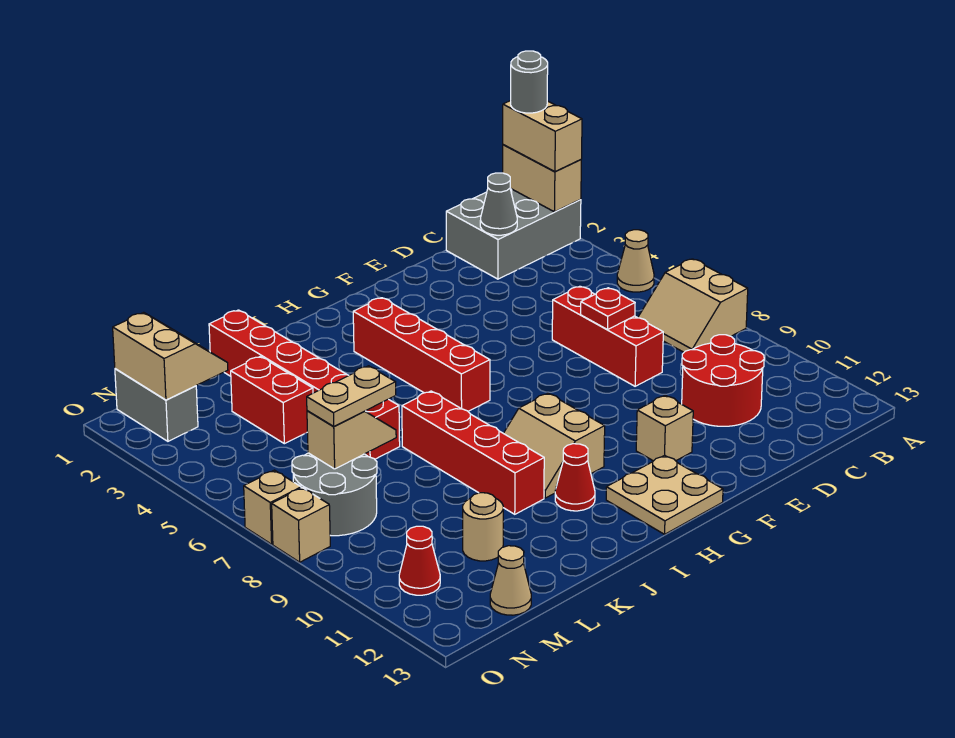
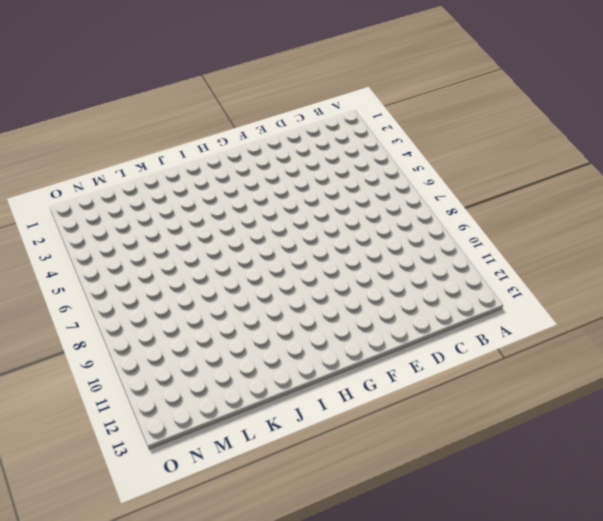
none -> grey 2x3 brick [446,189,581,279]
none -> tan 1x1 cone [617,230,654,292]
none -> tan 2x2 slope [638,259,748,352]

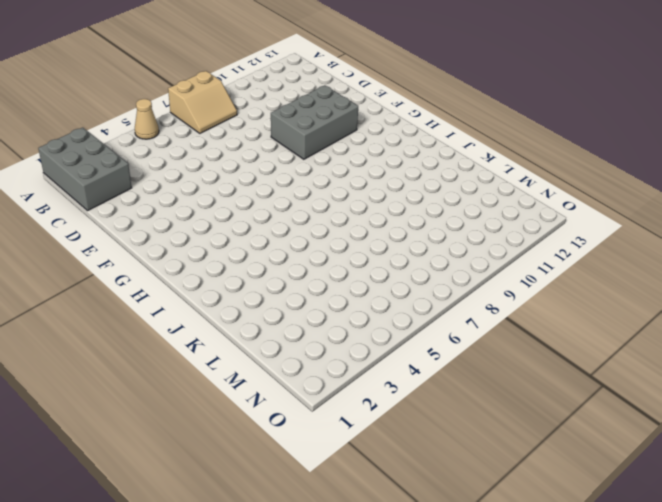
grey 2x3 brick [271,85,358,159] -> tan 1x1 brick [636,395,693,461]
none -> red 2x2 round brick [682,335,764,426]
none -> red 1x3 brick [552,286,663,386]
none -> tan 2x2 plate [606,455,723,534]

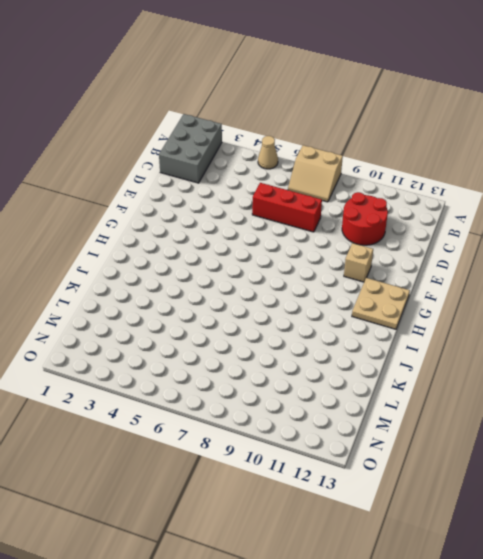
none -> red 1x4 brick [353,298,490,411]
none -> tan 2x2 slope [504,393,605,498]
none -> red 1x1 cone [555,444,595,511]

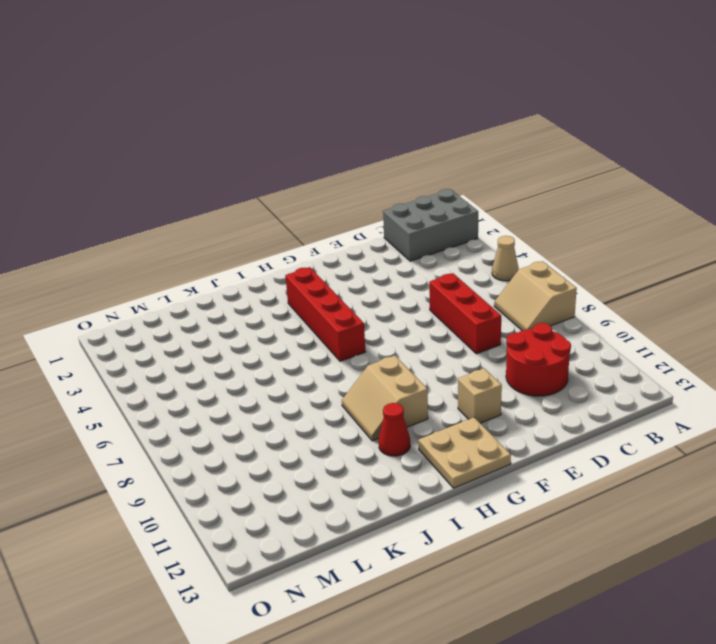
none -> red 1x4 brick [402,391,544,514]
none -> red 1x6 brick [209,310,400,459]
none -> red 1x2 brick [231,356,313,444]

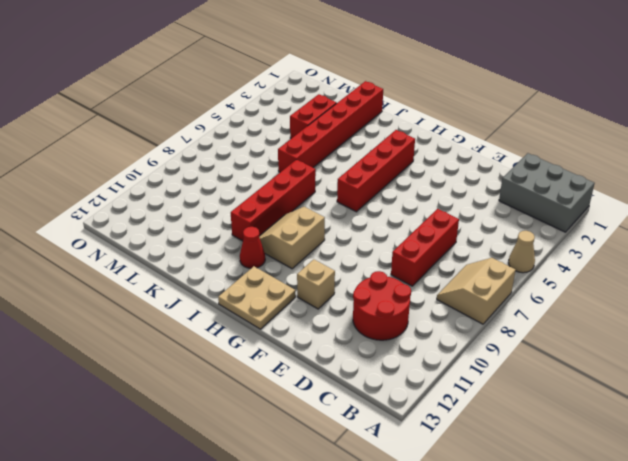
none -> tan 1x1 round brick [463,493,503,561]
none -> grey 2x2 round brick [292,453,377,536]
none -> tan 1x1 cone [490,546,531,615]

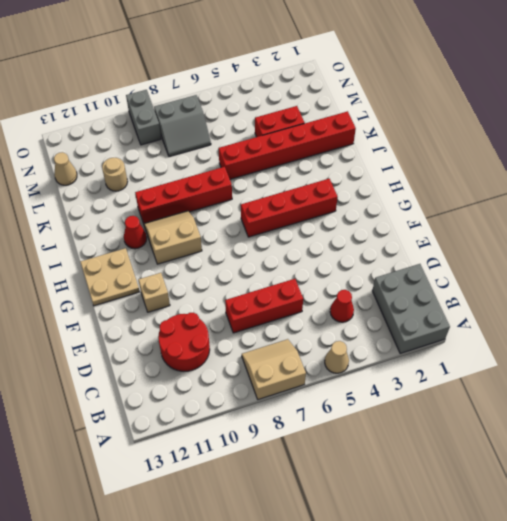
red 1x1 cone [330,290,354,322] -> red 1x1 cone moved to [399,526,440,595]
grey 2x2 slope [154,95,211,157] -> grey 2x2 round brick [292,453,377,536]
grey 1x2 brick [126,90,161,145] -> grey 1x2 brick turned to [115,369,198,441]
none -> tan 1x1 brick [244,470,301,544]
none -> tan 1x1 brick [272,488,330,562]
none -> tan 1x2 brick [503,145,581,212]

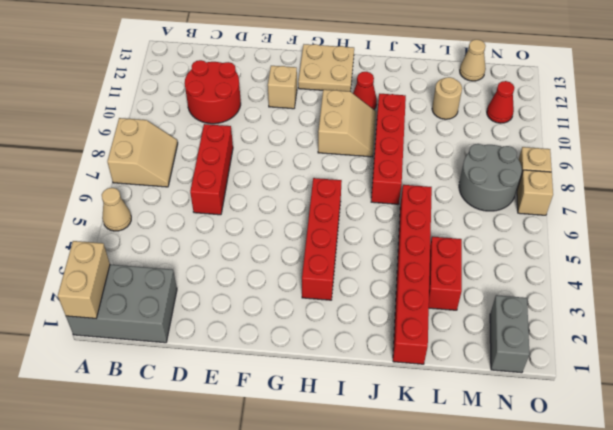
none -> grey 1x1 cone [480,173,517,235]
none -> red 1x1 plate [581,288,635,330]
none -> tan 1x2 slope [307,411,396,469]

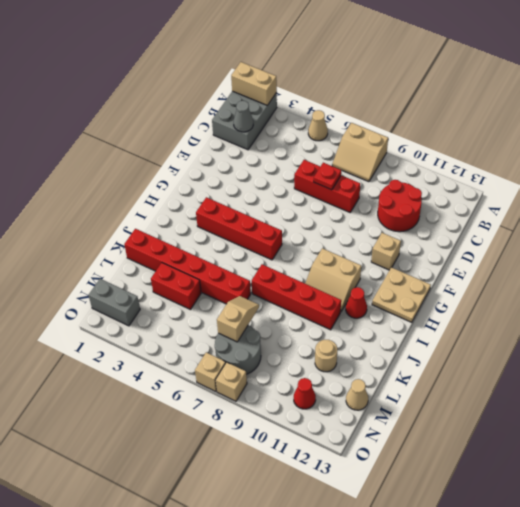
none -> tan 2x2 slope [113,312,228,400]
none -> tan 1x2 brick [503,101,582,172]
none -> tan 1x2 plate [307,366,396,426]

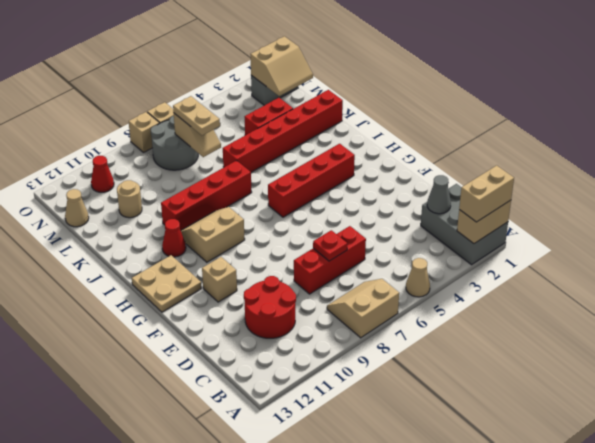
none -> grey 1x1 round brick [511,51,548,113]

